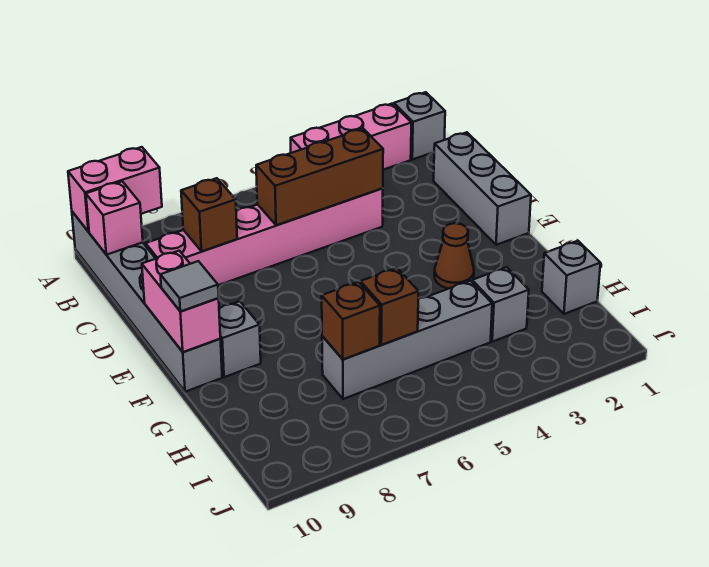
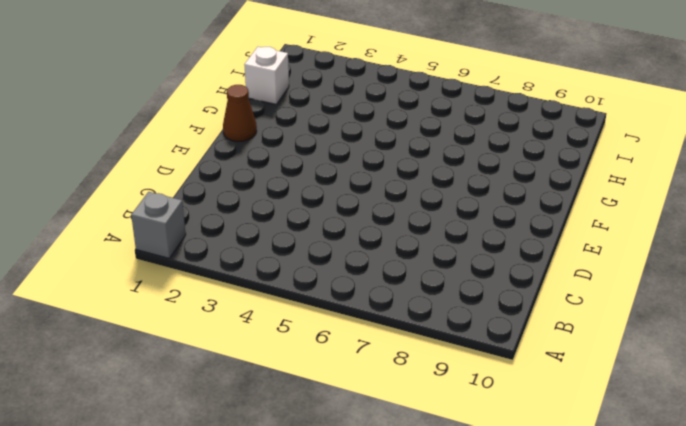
brown 1x1 cone [223,85,257,142] -> brown 1x1 cone moved to [434,223,474,289]
white 1x1 brick [244,47,289,104] -> grey 1x1 brick [542,241,601,314]
none -> pink 1x3 brick [291,104,411,170]
none -> grey 1x6 brick [72,212,222,392]
none -> grey 1x3 brick [434,132,531,245]

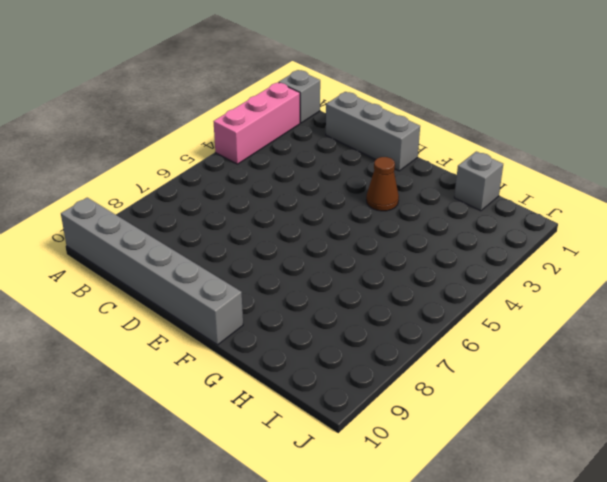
none -> pink 1x6 brick [146,188,383,285]
none -> grey 1x1 brick [219,301,261,377]
none -> grey 1x1 brick [472,267,529,342]

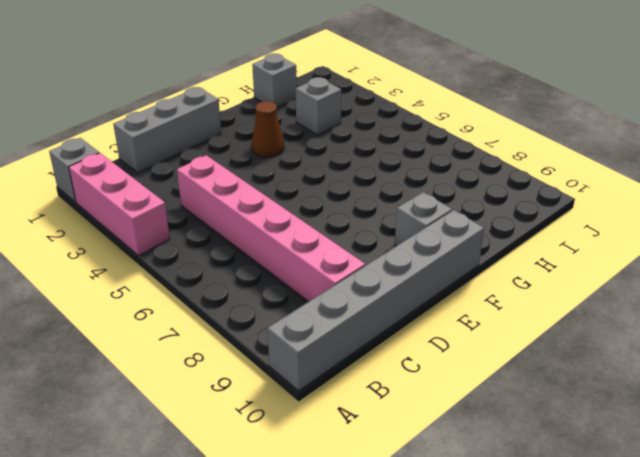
none -> grey 1x4 brick [322,281,492,399]
none -> pink 1x2 brick [68,147,162,232]
none -> pink 1x1 brick [86,181,143,255]

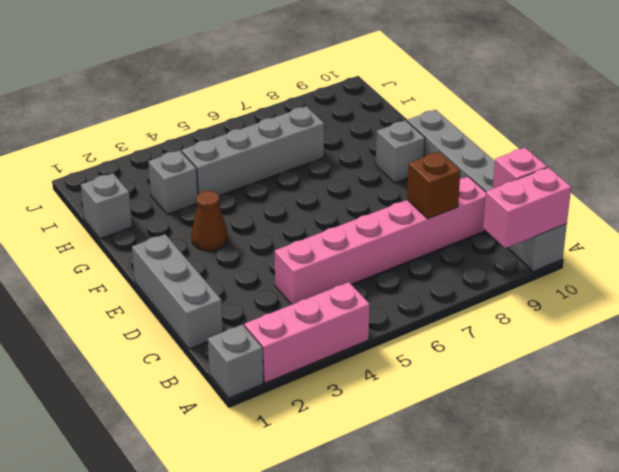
none -> brown 1x3 brick [256,129,383,225]
none -> pink 1x2 brick [142,251,220,352]
none -> brown 1x1 brick [360,268,419,345]

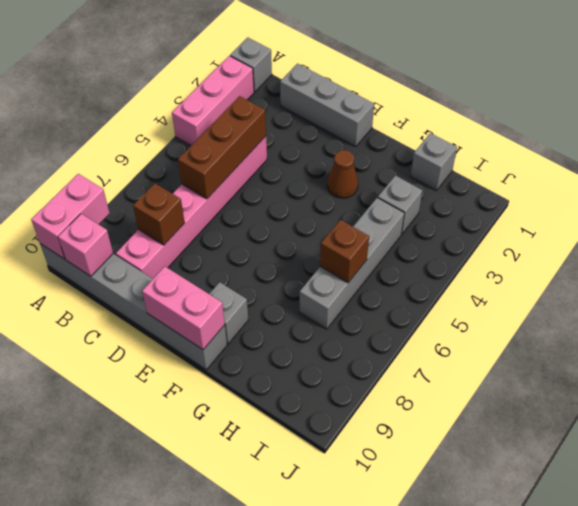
none -> brown 1x1 brick [322,282,380,360]
none -> grey 1x1 tile [161,261,219,311]

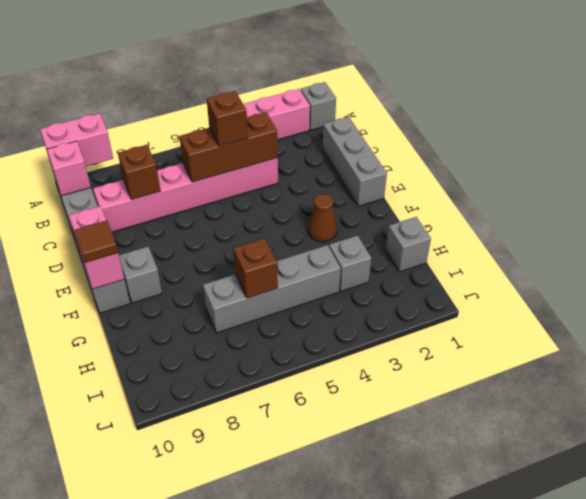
brown 1x1 brick [207,91,248,146] -> brown 1x1 brick moved to [322,282,380,360]
brown 1x1 tile [74,220,118,263] -> grey 1x1 tile [161,261,219,311]

